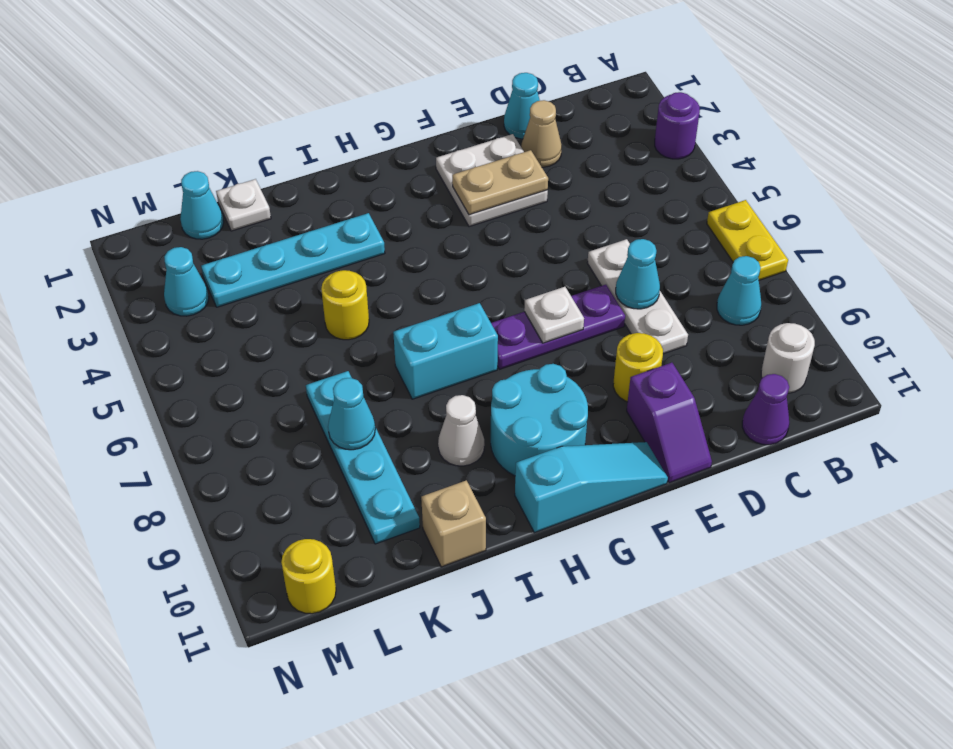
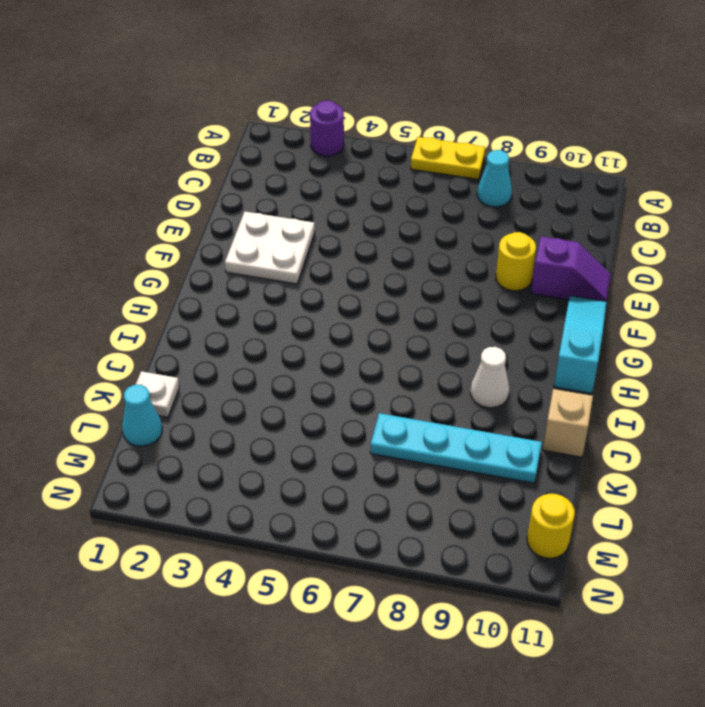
none -> white 1x1 round brick [761,323,815,393]
none -> purple 1x1 cone [742,374,789,445]
none -> cyan 1x1 cone [504,73,540,139]

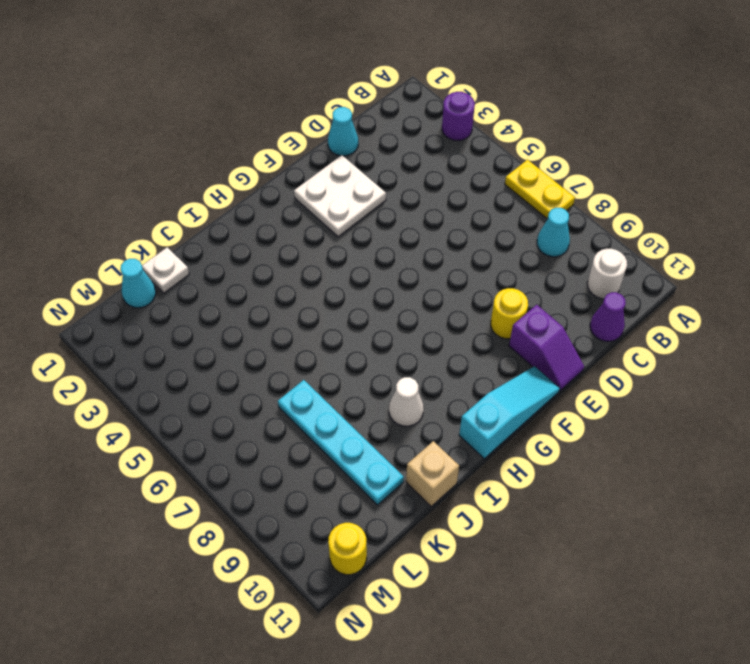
none -> tan 1x1 cone [521,100,562,167]
none -> white 1x3 plate [587,239,688,354]
none -> purple 1x3 plate [491,285,625,369]

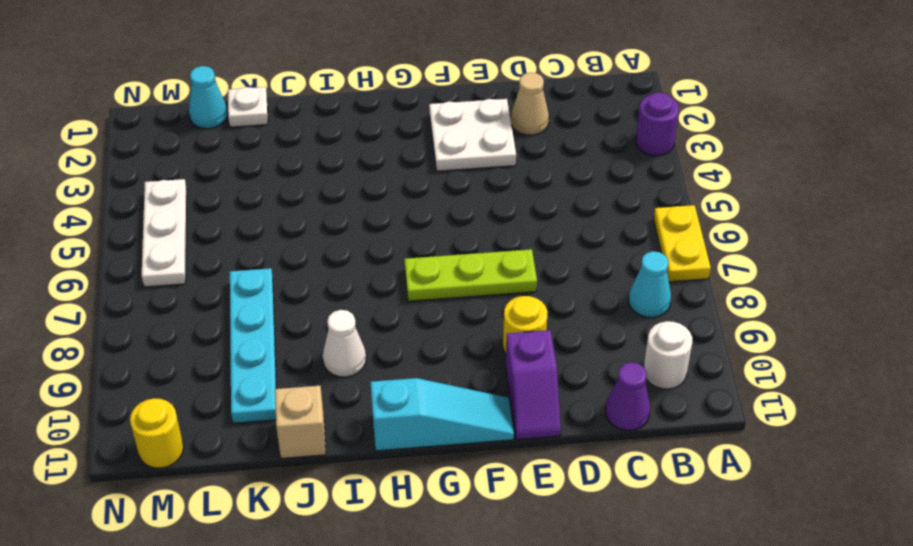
lime 1x3 plate [405,249,537,301] -> purple 1x3 plate [491,285,625,369]
white 1x3 plate [142,179,187,287] -> white 1x3 plate moved to [587,239,688,354]
none -> cyan 1x1 cone [504,73,540,139]
none -> cyan 2x2 round brick [491,364,588,476]
none -> cyan 1x2 brick [393,303,498,399]

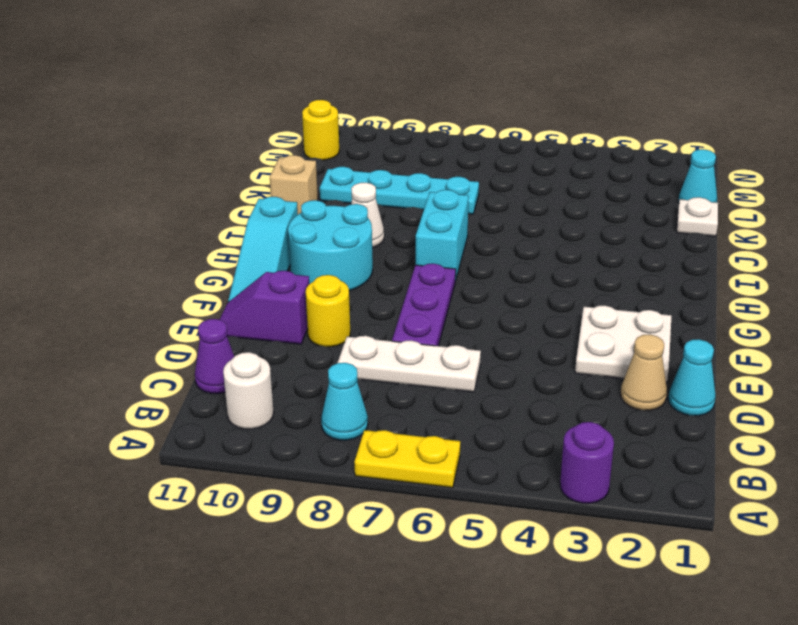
none -> cyan 1x4 plate [201,213,385,307]
none -> yellow 1x1 round brick [321,270,369,340]
none -> cyan 1x1 cone [164,247,209,316]

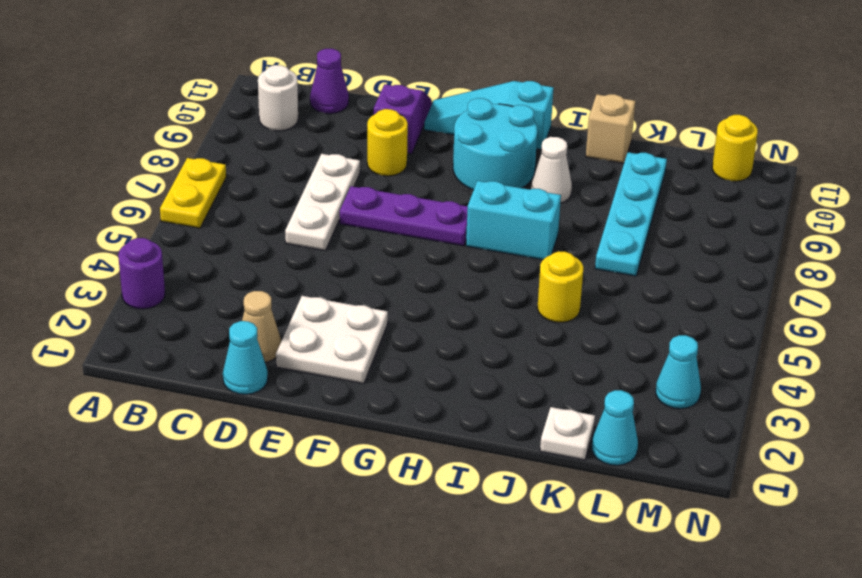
none -> cyan 1x1 cone [717,256,761,325]
none -> cyan 1x4 plate [201,213,385,307]
none -> cyan 1x1 cone [616,239,660,309]

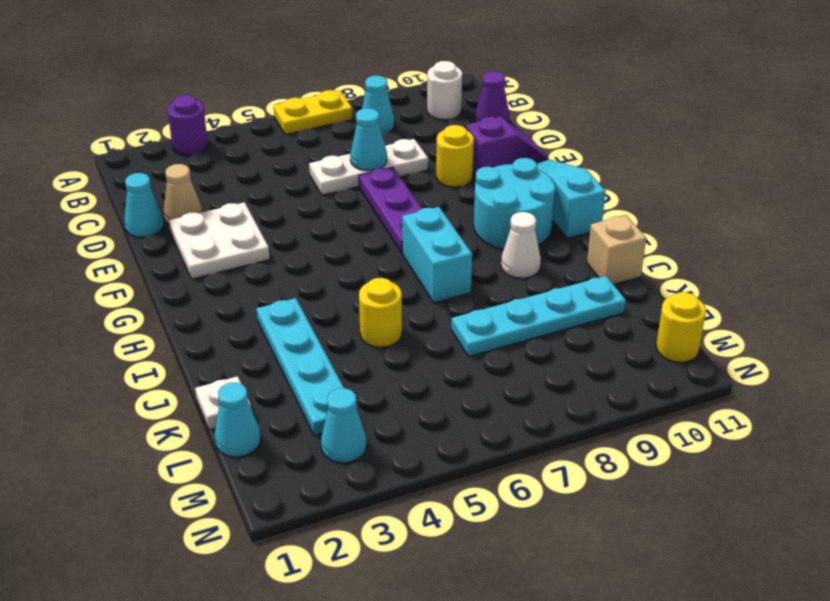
none -> tan 1x2 plate [452,150,548,215]
none -> white 1x1 plate [524,287,584,343]
none -> cyan 1x1 cone [328,378,375,450]

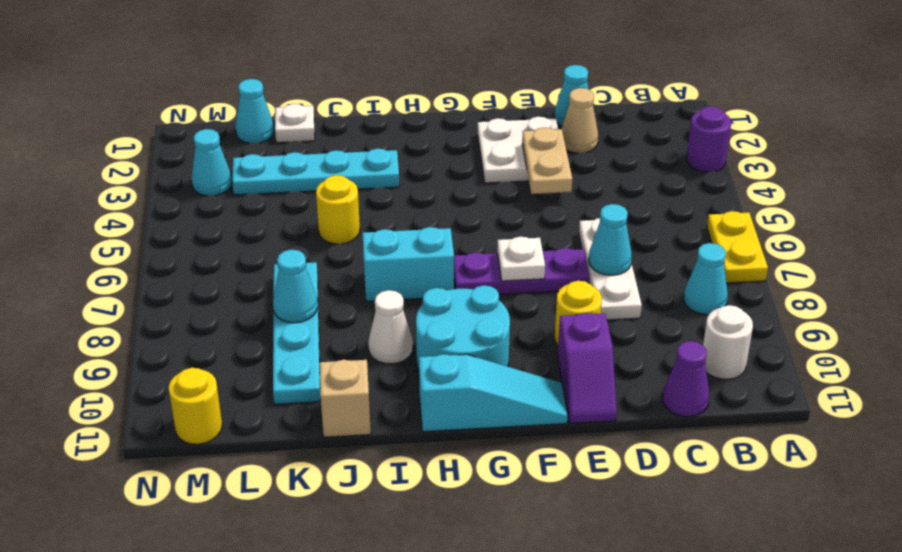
tan 1x2 plate [522,127,572,194] -> tan 1x2 plate turned to [452,150,548,215]

